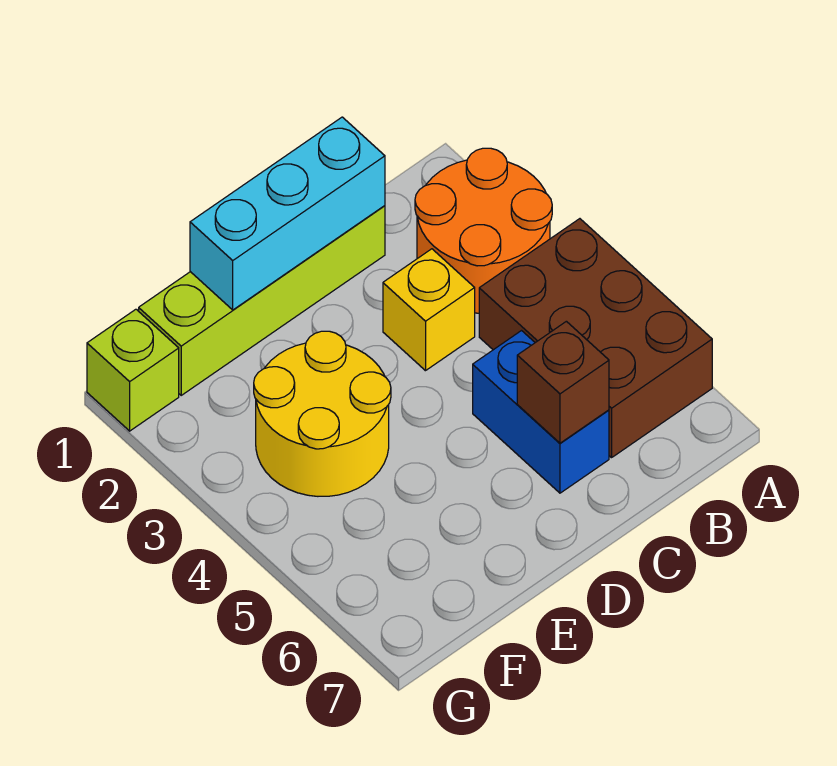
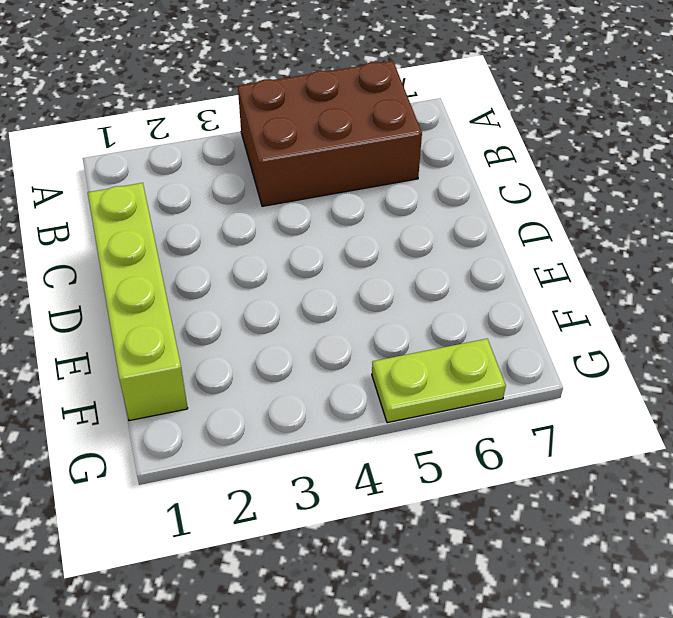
lime 1x2 plate [372,339,506,423] -> none
none -> orange 2x2 round brick [415,148,552,313]
none -> yellow 1x1 brick [383,249,475,371]

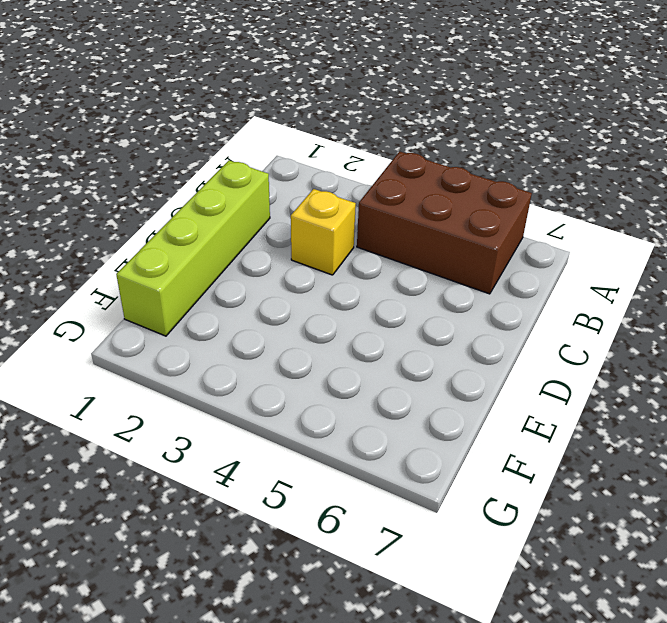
none -> orange 2x2 round brick [415,148,552,313]
none -> blue 1x2 brick [473,331,609,493]

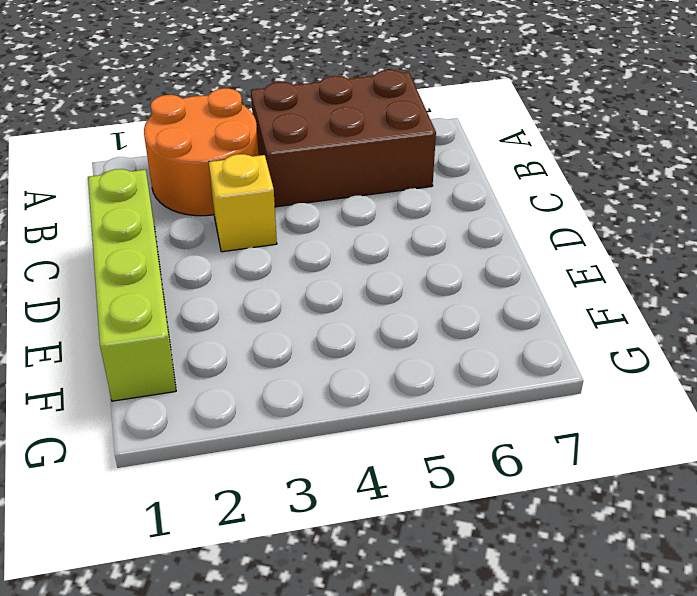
none -> blue 1x2 brick [473,331,609,493]
none -> yellow 2x2 round brick [254,331,391,496]

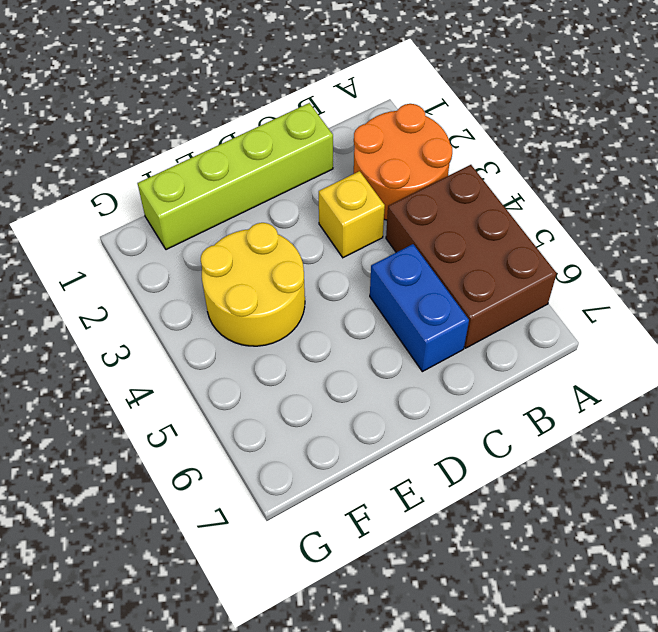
none -> lime 1x1 brick [87,309,179,431]
none -> cyan 1x3 brick [190,117,385,310]

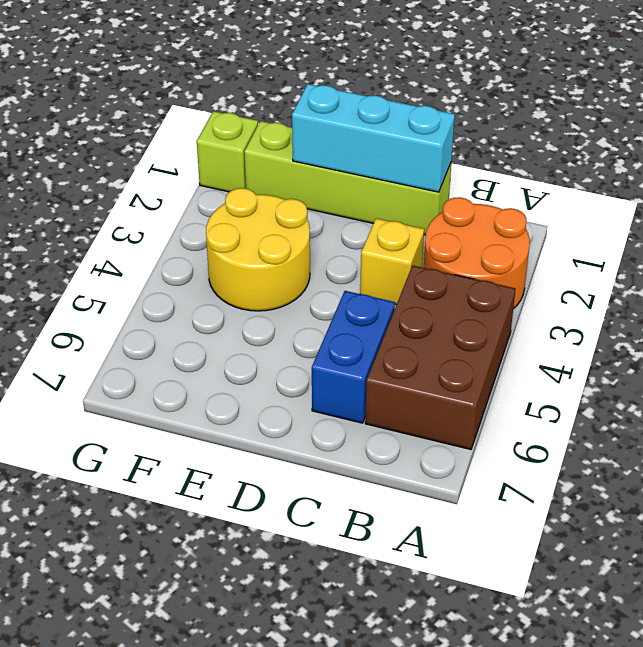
none -> brown 1x1 brick [517,321,609,443]

